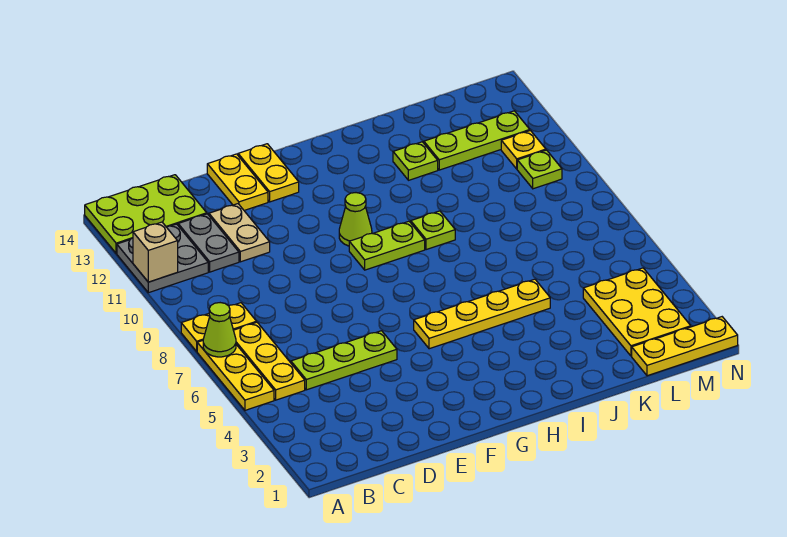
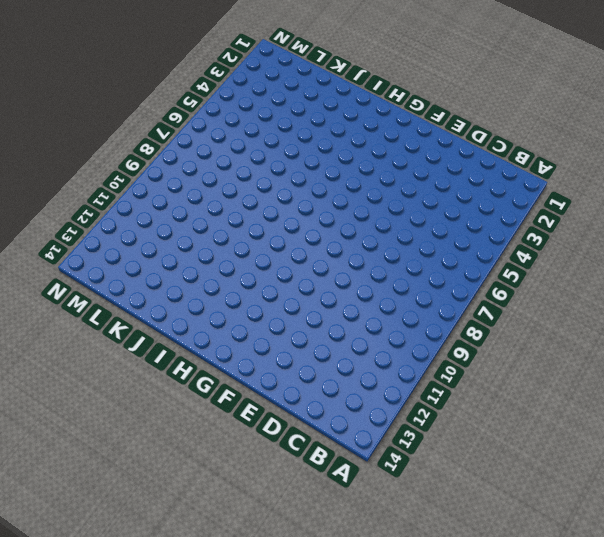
none -> yellow 1x3 plate [197,341,274,410]
none -> yellow 1x2 plate [181,303,257,351]
none -> grey 2x2 plate [117,224,208,293]

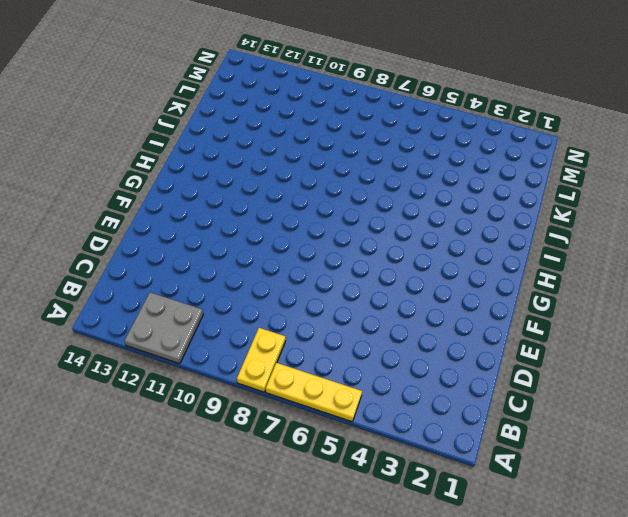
none -> lime 2x3 plate [85,175,207,253]
none -> yellow 1x3 plate [233,322,305,400]
none -> lime 1x3 plate [291,331,397,390]

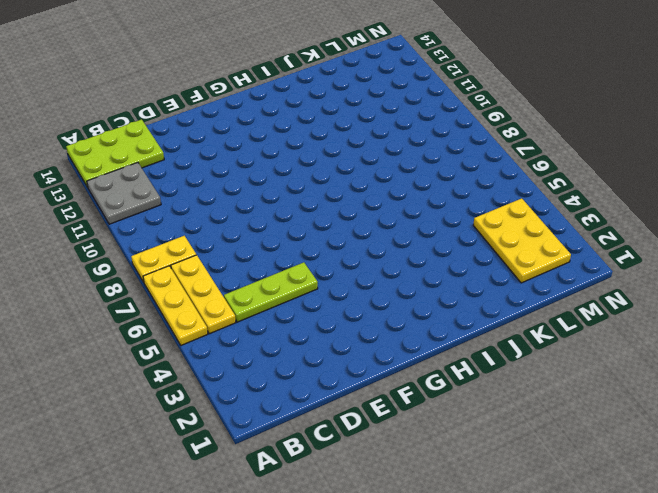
none -> grey 1x2 plate [178,214,239,272]
none -> tan 1x2 plate [209,204,270,262]
none -> yellow 1x2 plate [207,154,268,210]

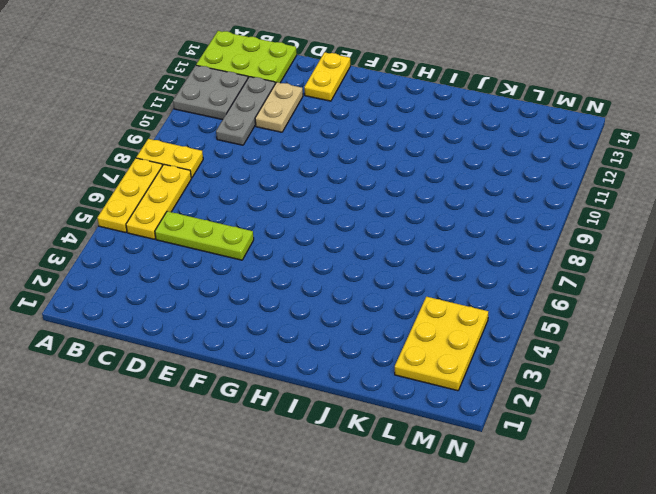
grey 1x3 plate [216,77,275,145] -> grey 1x2 plate [178,214,239,272]
none -> yellow 1x2 plate [238,144,299,202]
none -> yellow 1x4 plate [414,279,550,349]
none -> lime 1x2 plate [349,221,425,270]

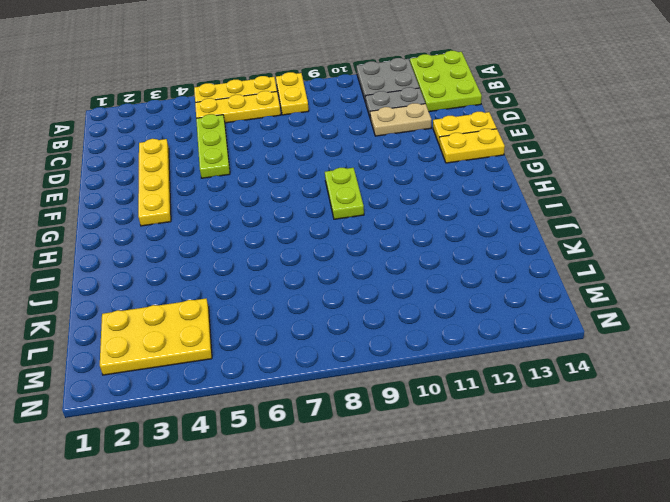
yellow 1x4 plate [138,139,171,226] -> yellow 1x4 plate moved to [414,279,550,349]
none -> lime 1x1 cone [339,193,372,246]
none -> lime 1x1 plate [411,211,455,250]
none -> lime 1x1 plate [393,142,438,180]

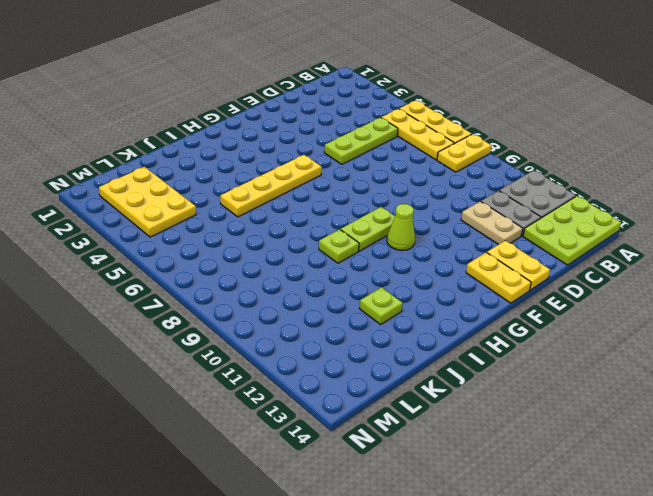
none -> lime 1x3 plate [424,111,530,170]
none -> yellow 1x3 plate [632,317,738,376]
none -> lime 1x1 plate [517,150,562,189]

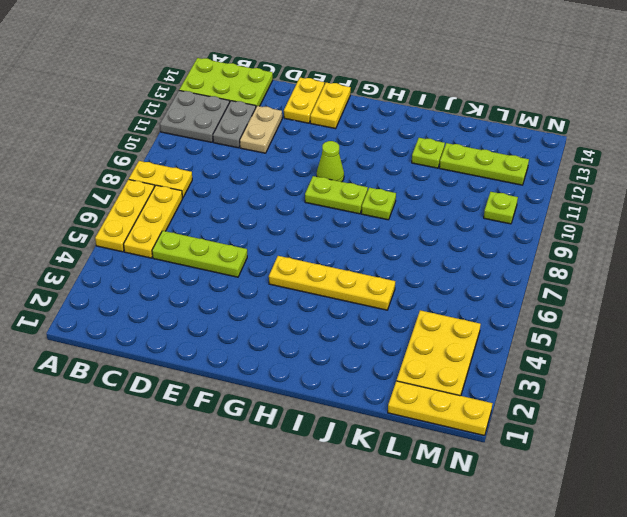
none -> yellow 1x1 plate [501,131,546,169]
none -> lime 1x1 cone [203,303,236,357]
none -> tan 1x1 brick [133,222,178,282]

